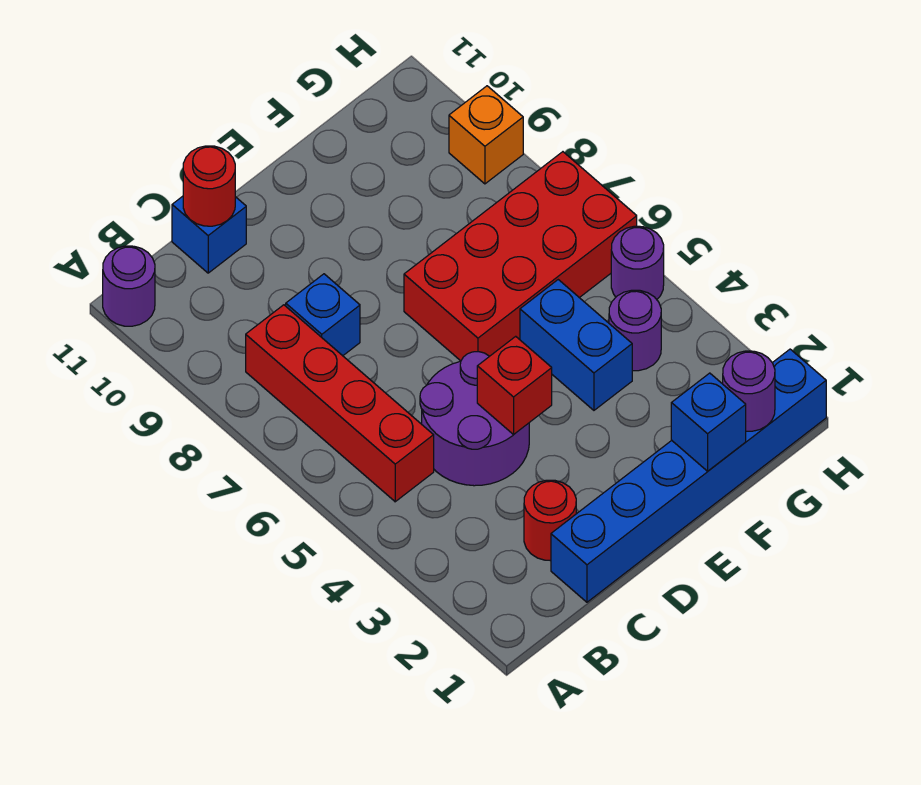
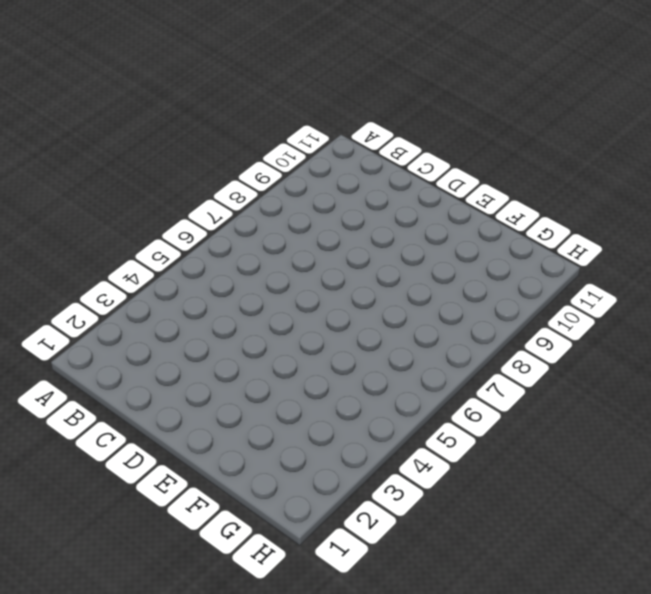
none -> purple 1x1 round brick [103,246,155,326]
none -> red 1x4 brick [246,305,434,502]
none -> blue 1x6 brick [551,349,826,602]

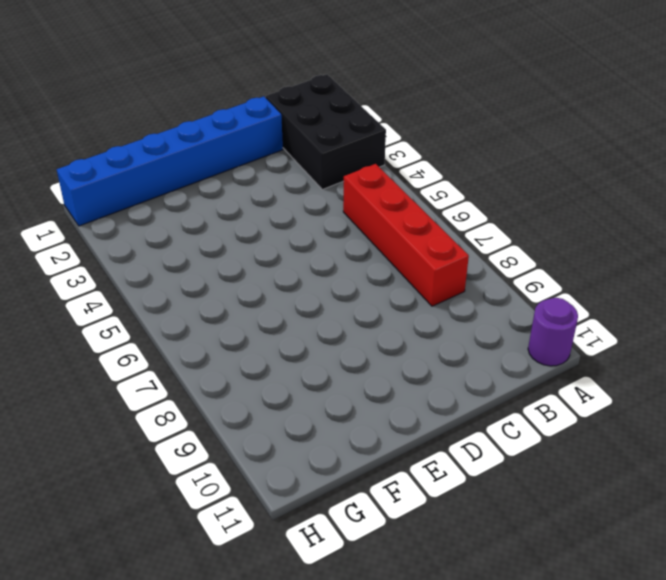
black 2x3 brick [266,74,386,189] -> none
none -> red 1x1 round brick [524,480,576,561]
none -> purple 2x2 round brick [420,352,529,486]
none -> blue 1x1 brick [286,274,360,356]

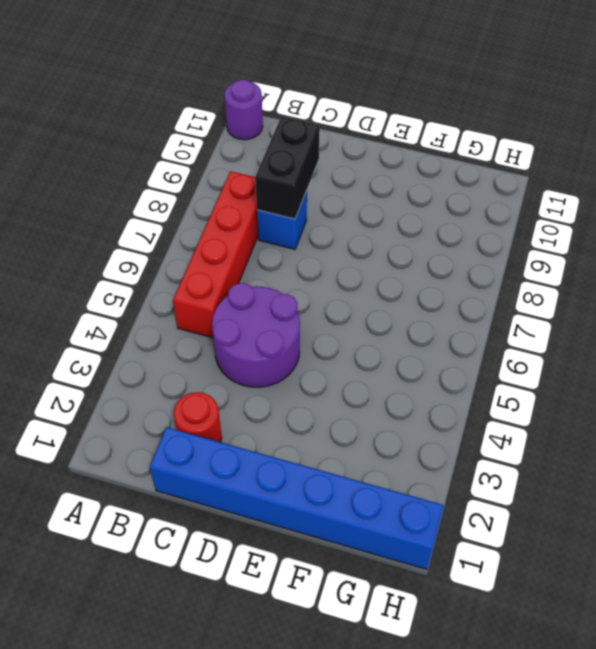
black 1x2 brick [255,117,320,219] -> none
none -> blue 1x1 brick [172,196,246,273]
none -> red 2x4 brick [404,152,637,361]
none -> blue 1x2 brick [520,280,632,410]

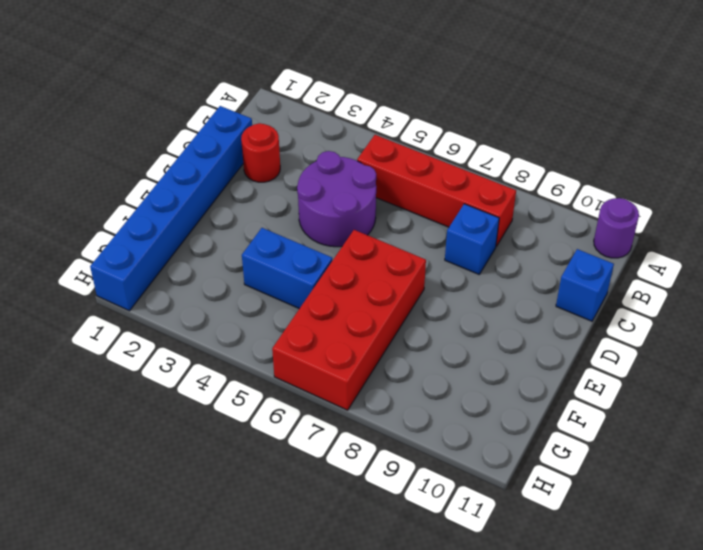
none -> purple 1x1 round brick [609,290,661,371]
none -> purple 1x1 round brick [611,226,664,299]
none -> orange 1x1 brick [449,86,523,184]

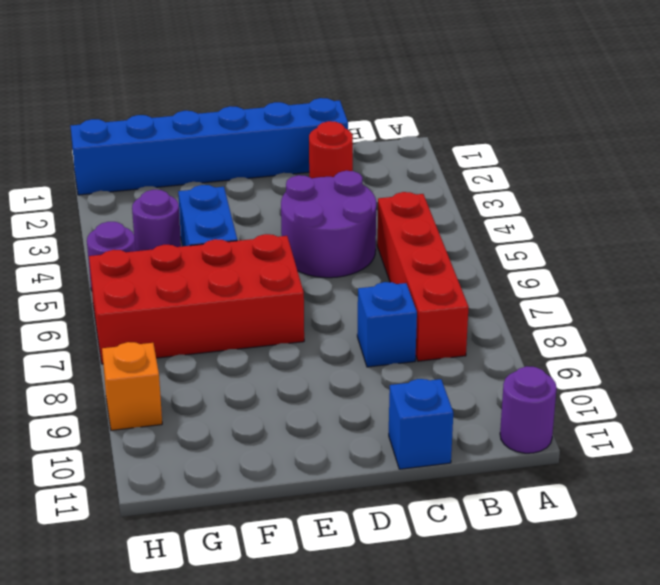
none -> red 1x1 round brick [183,146,235,226]
none -> red 1x1 brick [477,336,552,435]
none -> blue 1x1 brick [671,373,746,471]

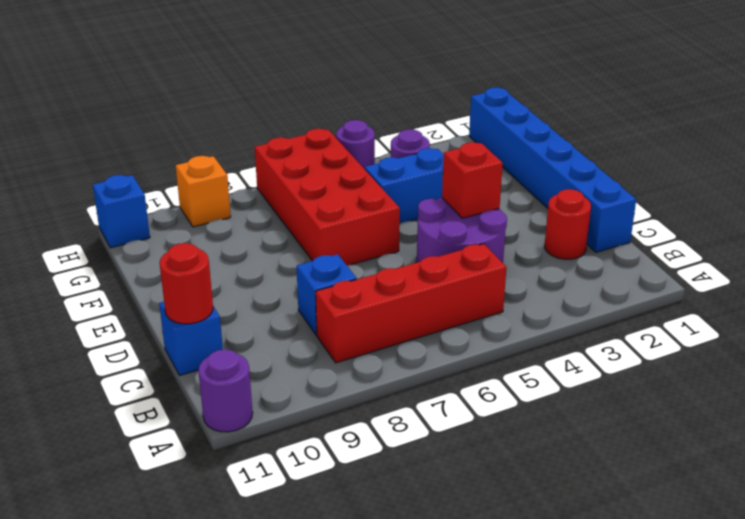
blue 1x1 brick [93,175,150,248] -> blue 1x1 brick moved to [671,373,746,471]
none -> purple 1x1 round brick [723,351,775,431]

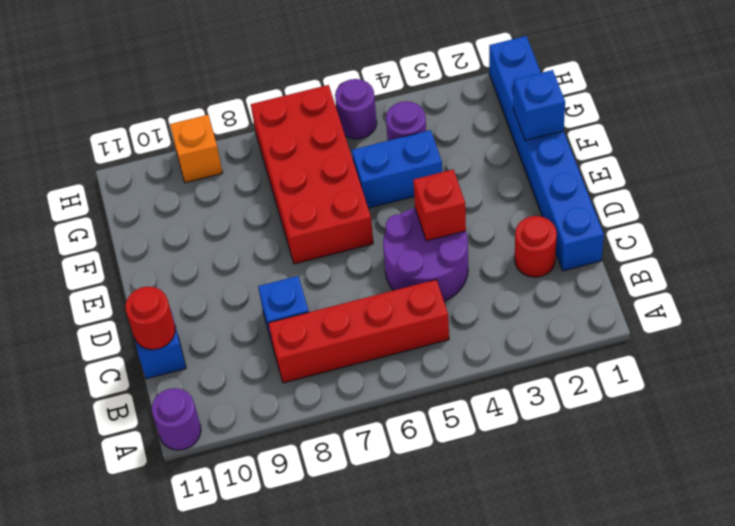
none -> purple 1x1 round brick [723,351,775,431]

